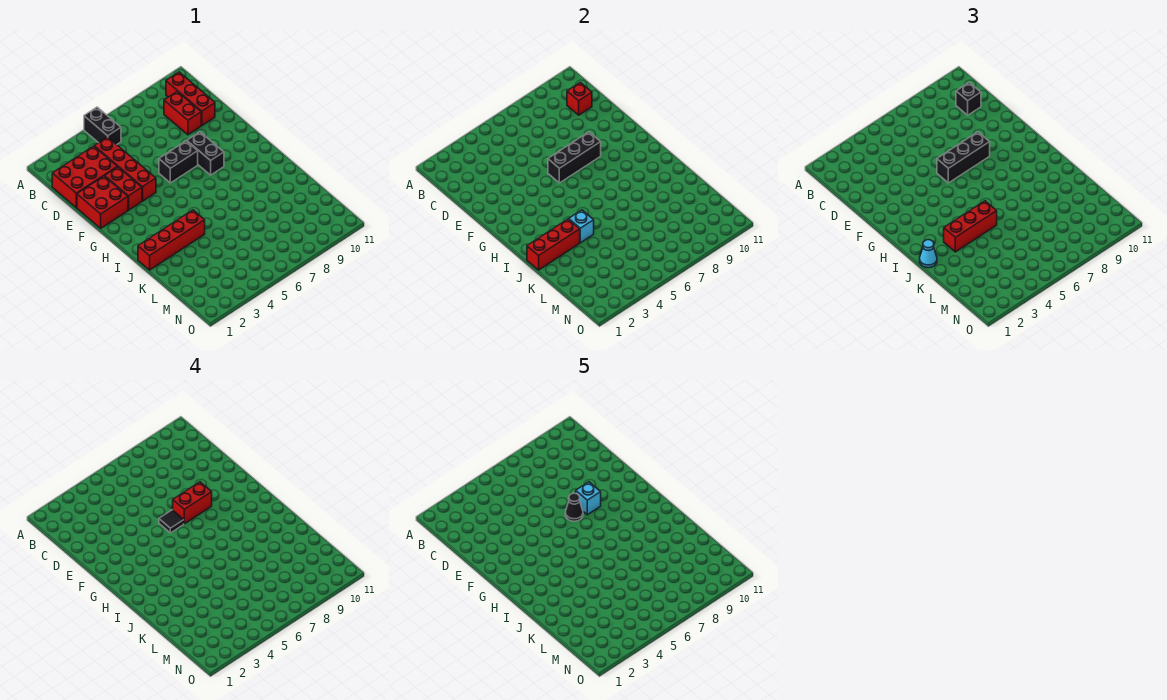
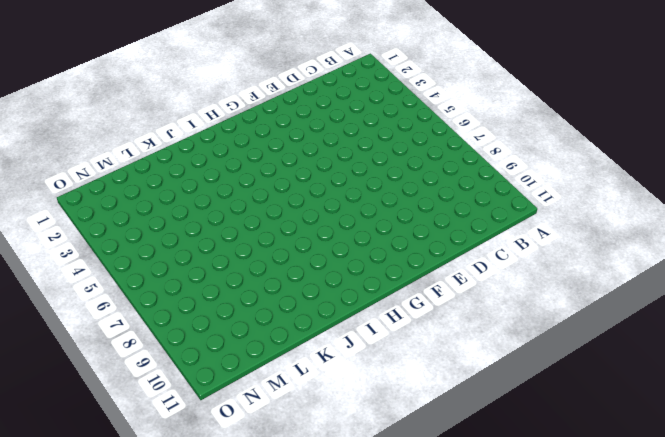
none -> black 1x2 brick [84,107,121,144]
none -> red 1x3 brick [166,72,215,126]
none -> red 2x3 brick [52,146,117,207]

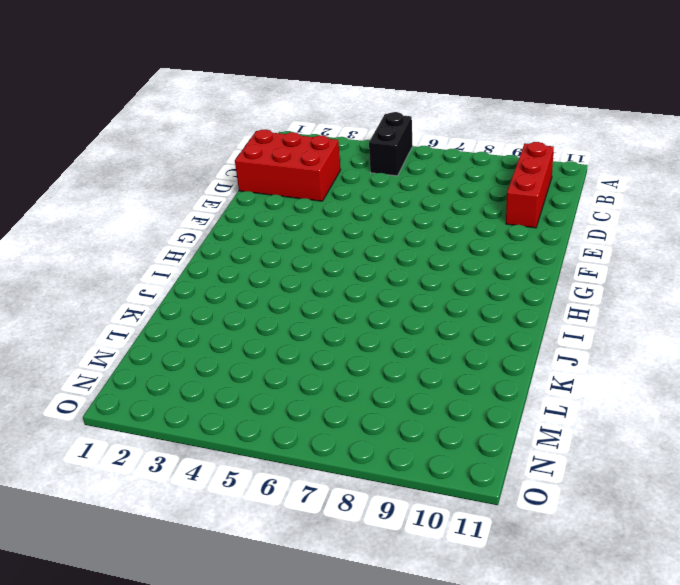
none -> red 1x4 brick [94,137,156,201]
none -> red 1x2 brick [164,91,201,135]
none -> red 2x2 brick [77,176,128,229]

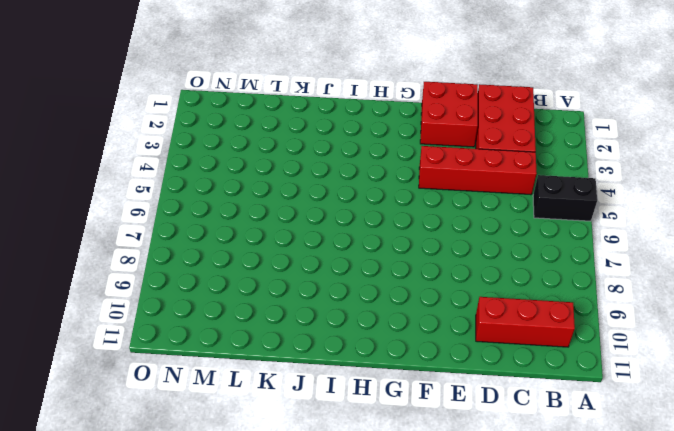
none -> red 1x2 brick [164,91,201,135]
none -> red 1x2 brick [105,167,142,210]
none -> black 1x2 brick [159,141,198,183]

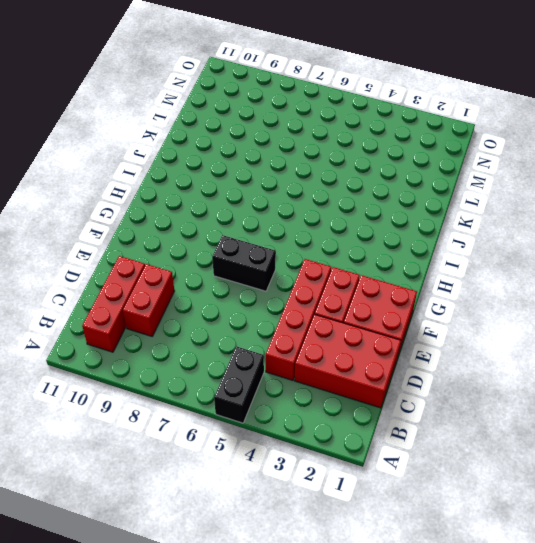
none -> black 1x2 brick [187,132,224,175]
none -> red 1x4 brick [138,210,205,270]
none -> red 1x1 brick [567,82,592,115]

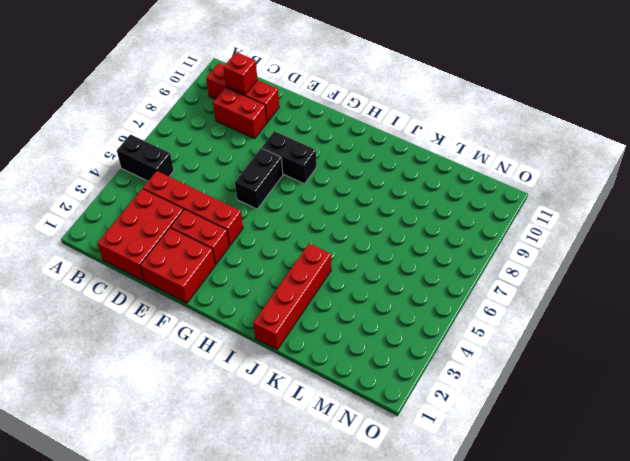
none -> black 1x3 brick [548,132,601,183]
none -> red 1x3 brick [527,219,580,270]
none -> cyan 1x1 brick [569,210,594,243]

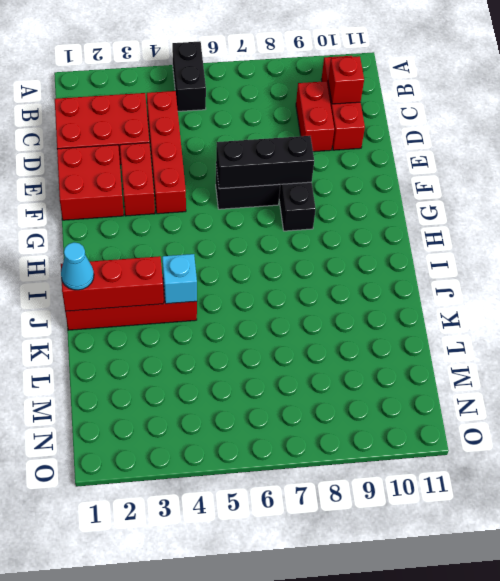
none -> black 1x1 brick [956,82,981,115]
none -> black 1x3 brick [937,132,990,183]
none -> red 1x3 brick [944,201,997,252]

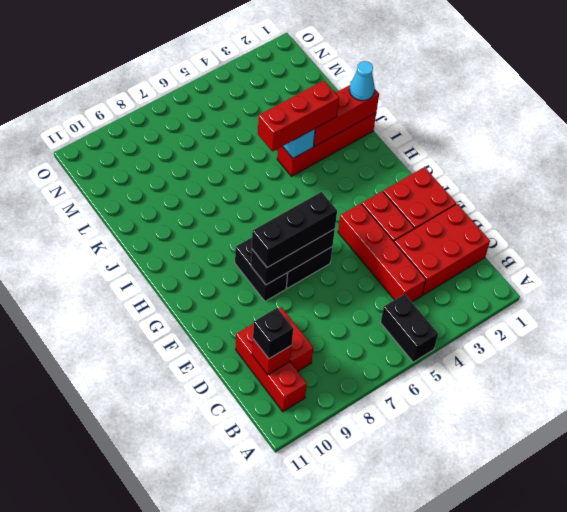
none -> black 1x1 tile [159,510,184,533]
none -> red 1x2 brick [173,482,212,524]
none -> black 1x1 cone [565,493,583,521]

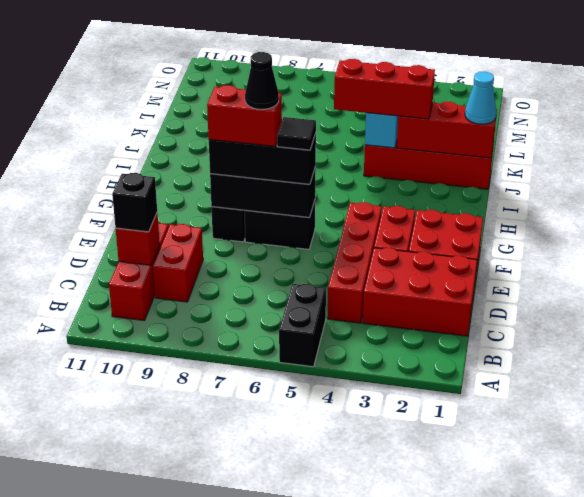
none -> cyan 1x1 brick [576,482,601,515]

